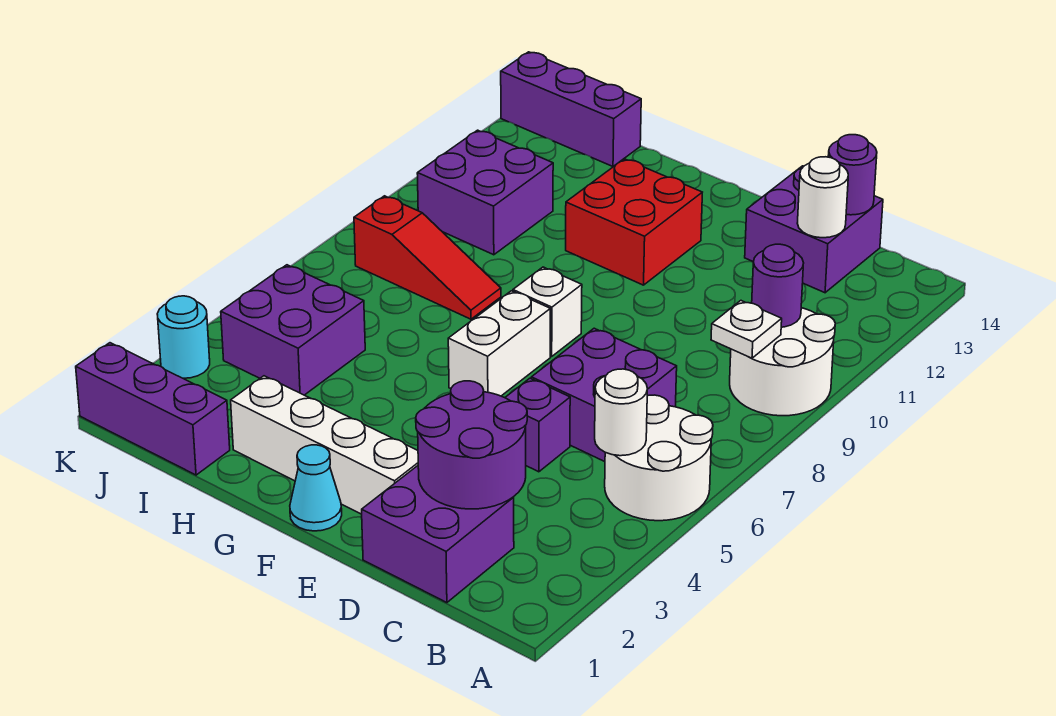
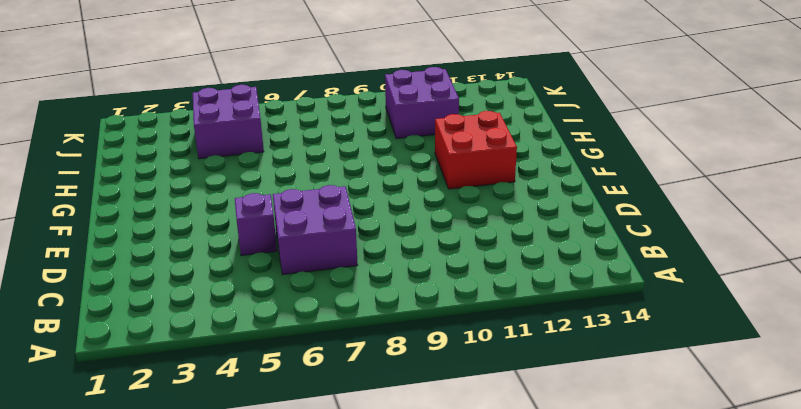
none -> white 2x2 round brick [605,395,713,521]
none -> white 2x2 round brick [730,308,835,416]
none -> purple 2x2 brick [362,466,514,603]

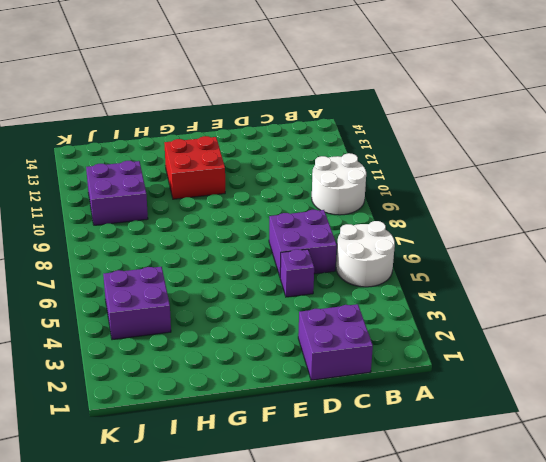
none -> purple 2x2 brick [745,166,883,293]
none -> white 1x4 brick [231,376,418,514]
none -> cyan 1x1 cone [290,445,342,531]

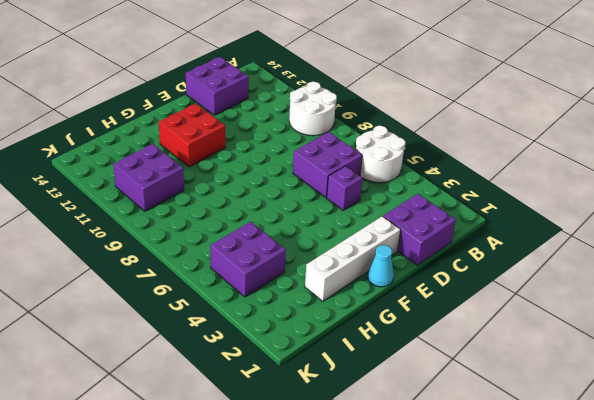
none -> white 1x2 brick [448,291,550,396]
none -> white 1x1 brick [513,267,582,356]
none -> red 1x3 slope [354,196,501,319]

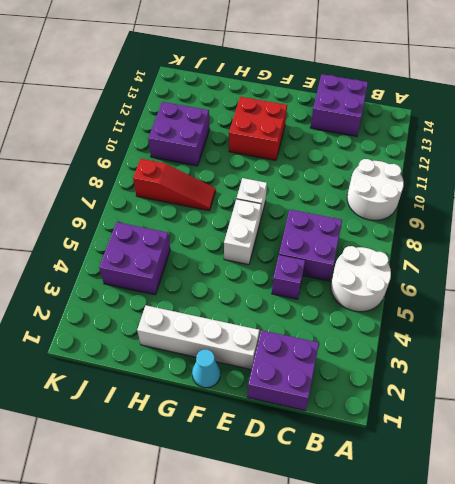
none -> purple 1x3 brick [76,343,230,475]
none -> purple 1x3 brick [501,52,641,166]
none -> cyan 1x1 round brick [157,296,210,378]

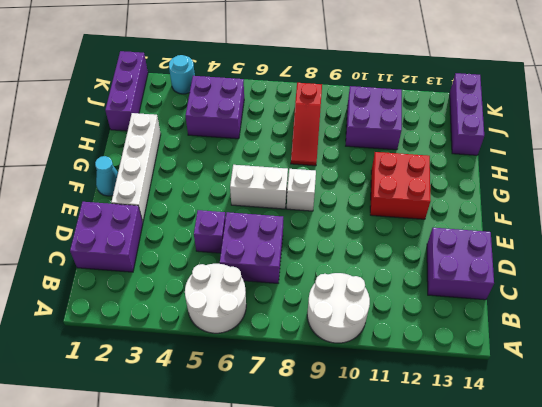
none -> white 1x1 round brick [595,369,647,456]
none -> white 1x1 plate [711,301,782,358]
none -> purple 1x1 round brick [752,244,803,327]

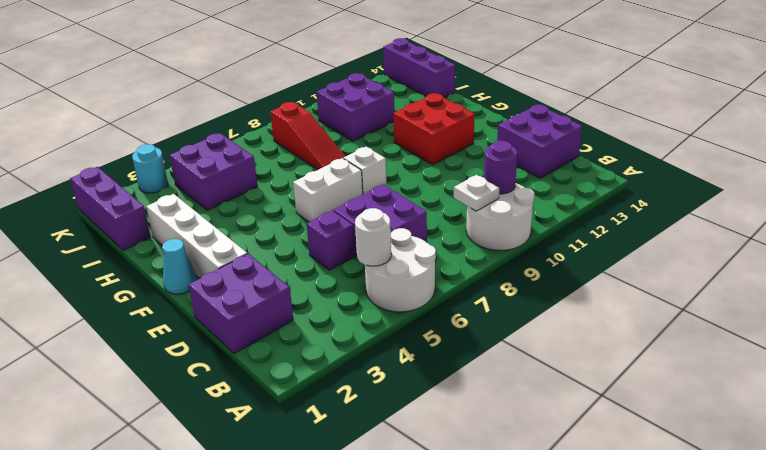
none -> purple 2x2 round brick [416,381,527,509]
none -> white 1x1 round brick [797,157,848,238]
none -> purple 1x1 round brick [828,135,877,215]

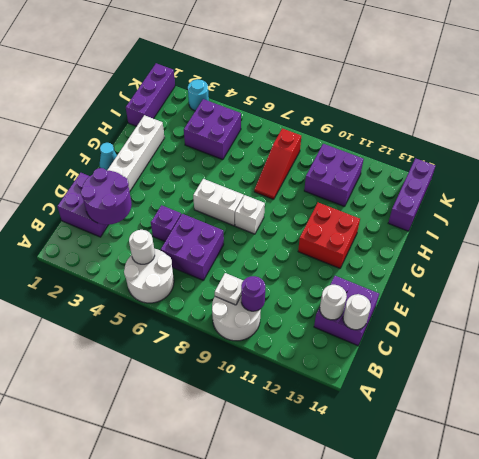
white 1x1 round brick [343,294,371,330] -> purple 1x1 round brick [828,135,877,215]

